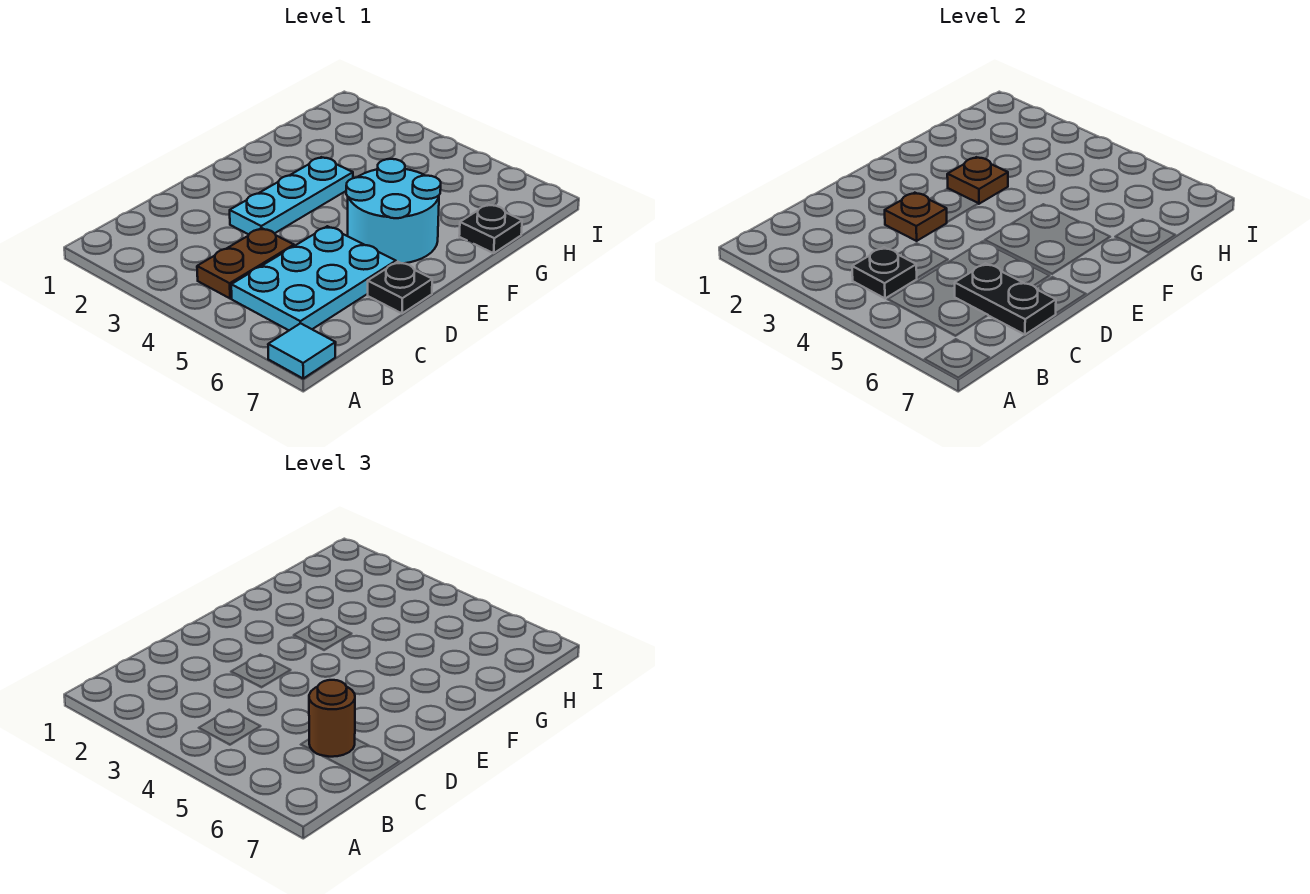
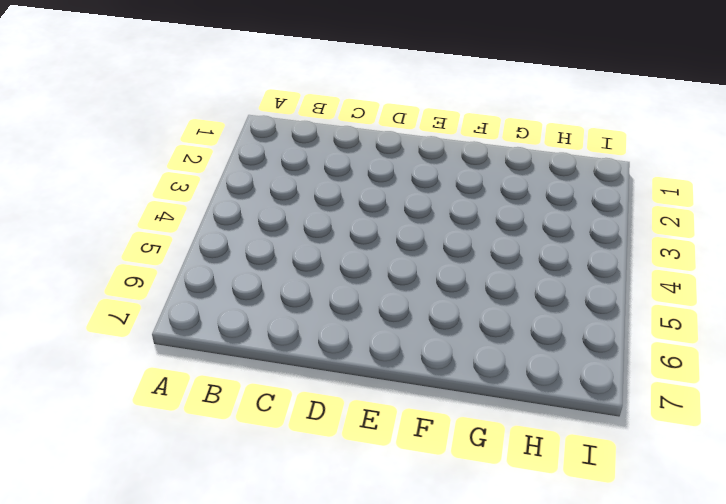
none -> cyan 1x1 tile [268,323,336,378]
none -> brown 1x2 plate [197,228,294,298]
none -> cyan 2x3 plate [231,226,396,330]

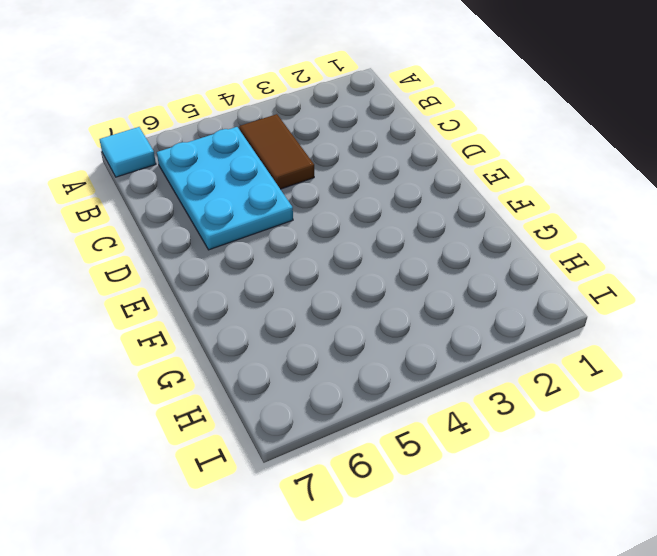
brown 1x2 tile [239,114,314,189] -> brown 1x2 plate [197,228,294,298]
none -> cyan 1x3 plate [230,157,353,234]
none -> black 1x1 plate [368,262,432,313]
none -> cyan 2x2 round brick [346,159,441,263]

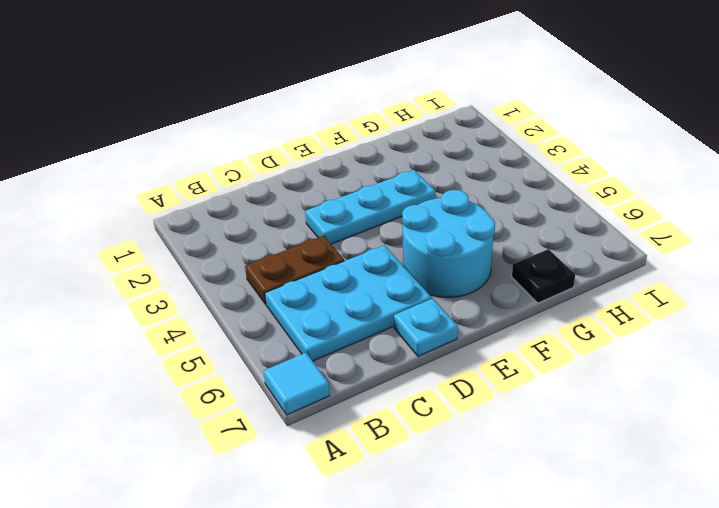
cyan 1x1 plate [394,299,458,356] -> black 1x1 plate [368,262,432,313]
none -> black 1x1 plate [852,247,917,298]
none -> black 1x2 plate [955,263,1056,335]
none -> brown 1x1 plate [885,193,947,241]

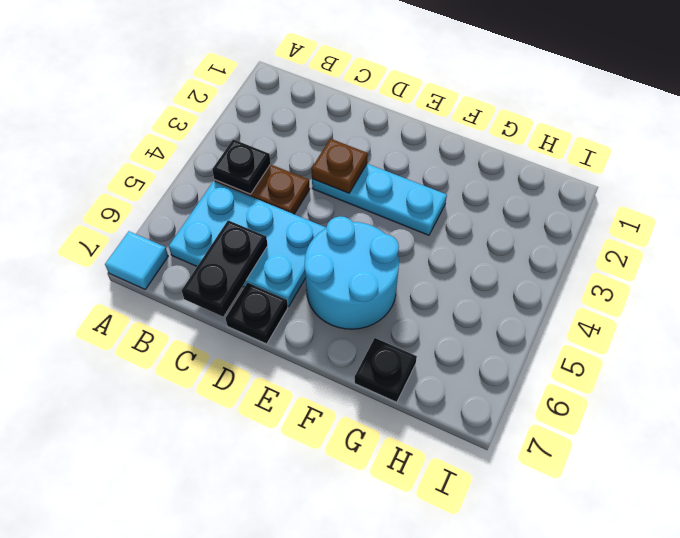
none -> brown 1x1 plate [947,157,1008,204]
none -> brown 1x1 round brick [309,680,355,757]

